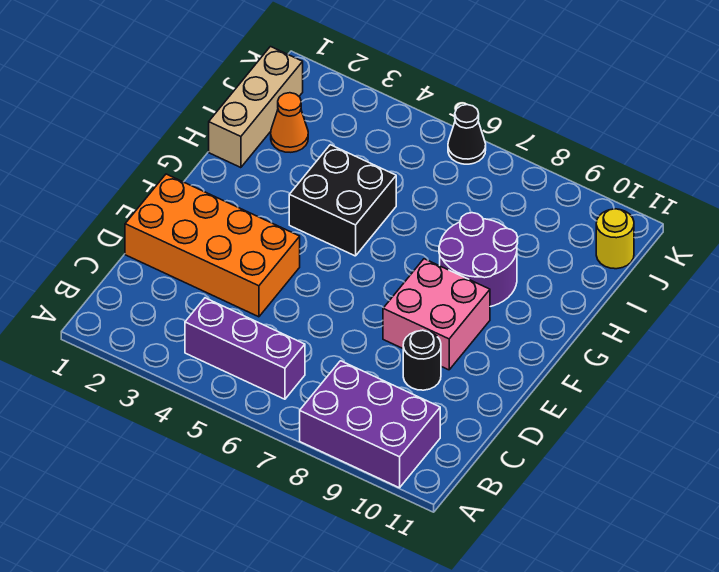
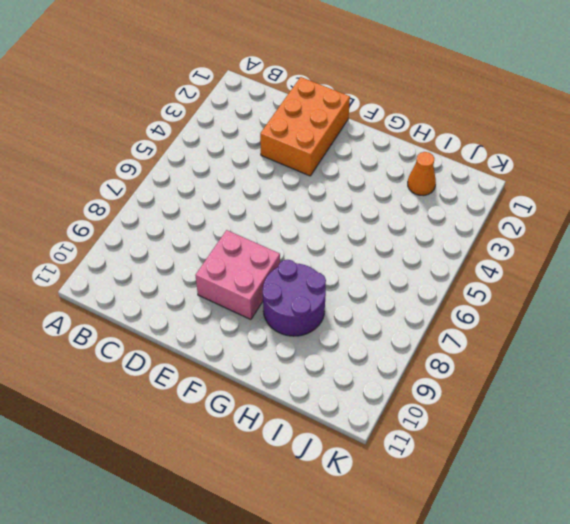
orange 2x3 brick [260,77,350,176] -> orange 2x4 brick [125,174,300,317]
none -> purple 2x3 brick [300,361,440,488]
none -> purple 1x3 brick [185,298,305,399]

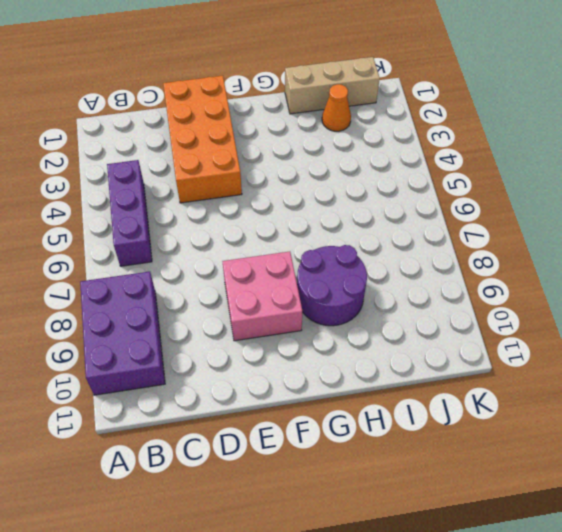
none -> black 1x1 round brick [403,330,441,390]
none -> black 2x2 brick [289,145,396,256]

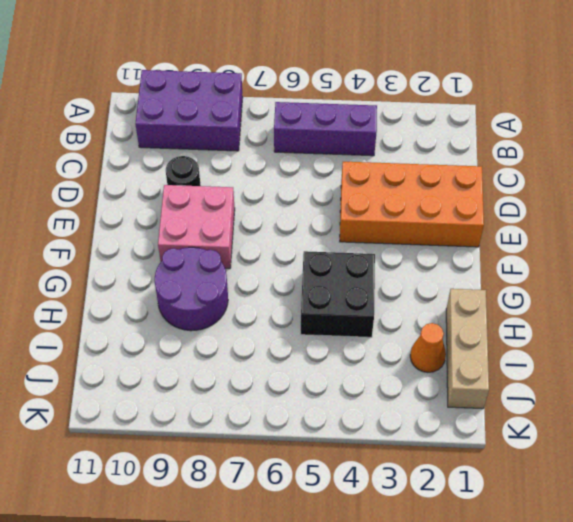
none -> yellow 1x1 round brick [596,209,634,269]
none -> black 1x1 cone [448,105,486,164]

